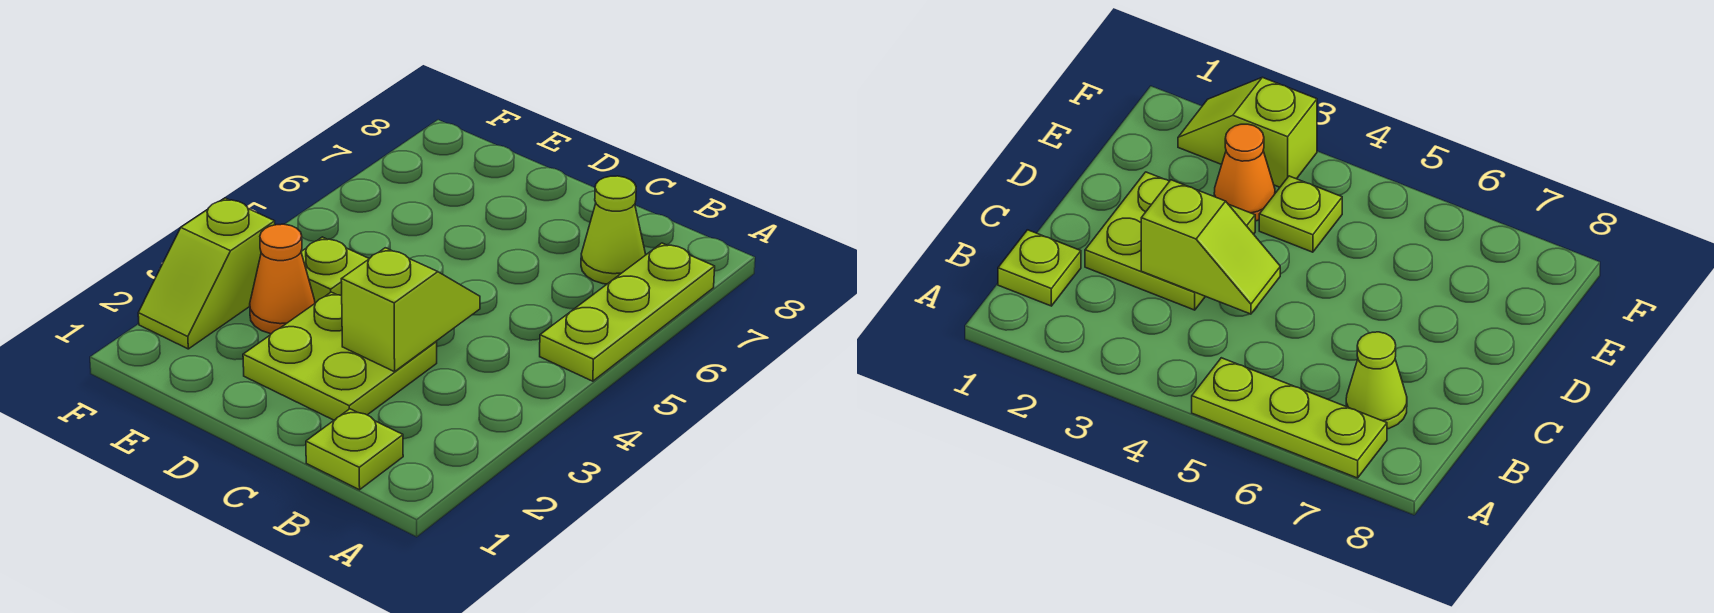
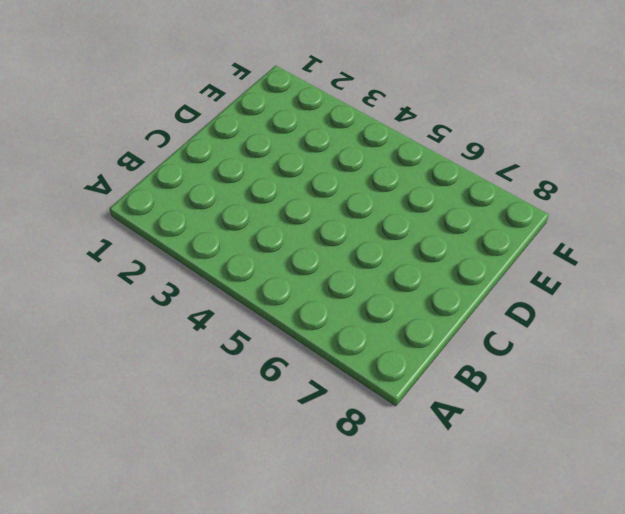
none -> lime 1x3 plate [540,243,715,381]
none -> lime 1x1 plate [306,409,403,490]

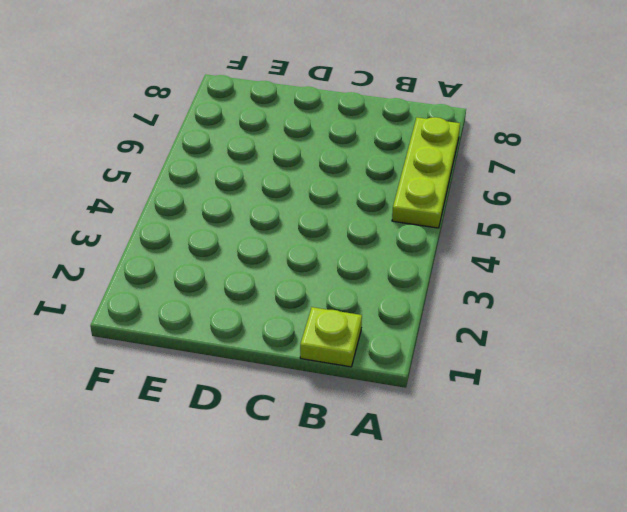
none -> lime 1x1 cone [581,176,646,284]
none -> lime 2x2 plate [243,292,437,420]

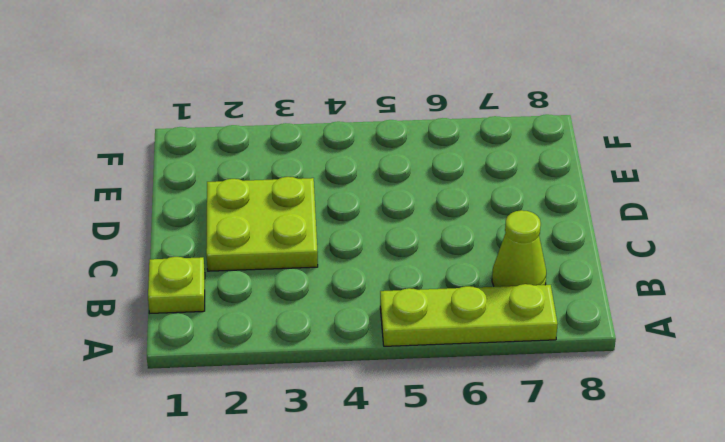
none -> orange 1x1 cone [250,224,315,334]
none -> lime 1x1 plate [301,237,369,303]

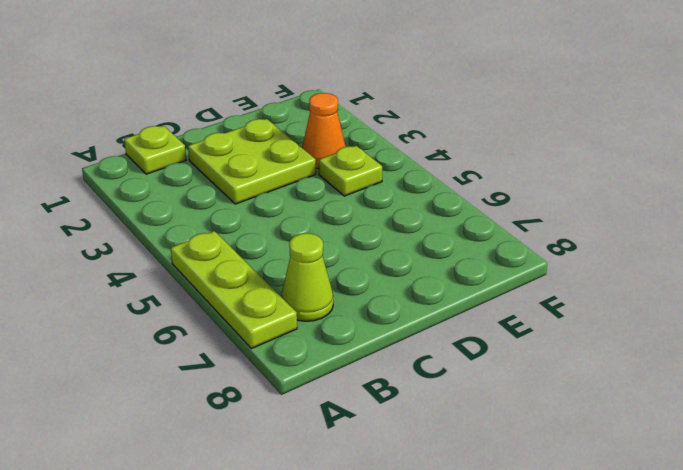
none -> lime 1x2 slope [138,198,275,349]
none -> lime 1x2 slope [341,248,480,372]

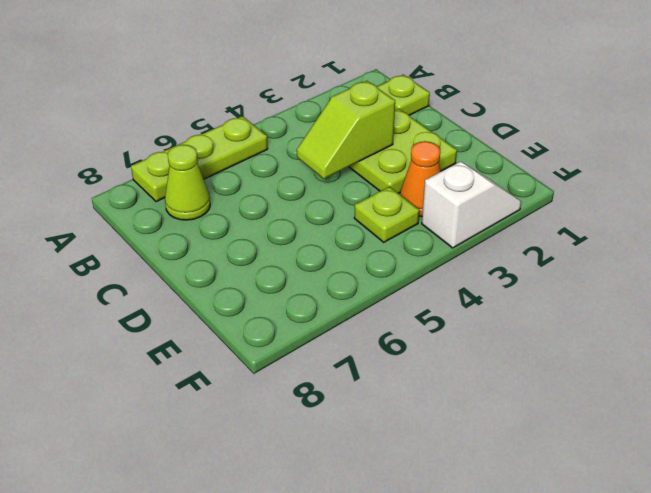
white 1x2 slope [422,162,521,248] -> lime 1x2 slope [138,198,275,349]

